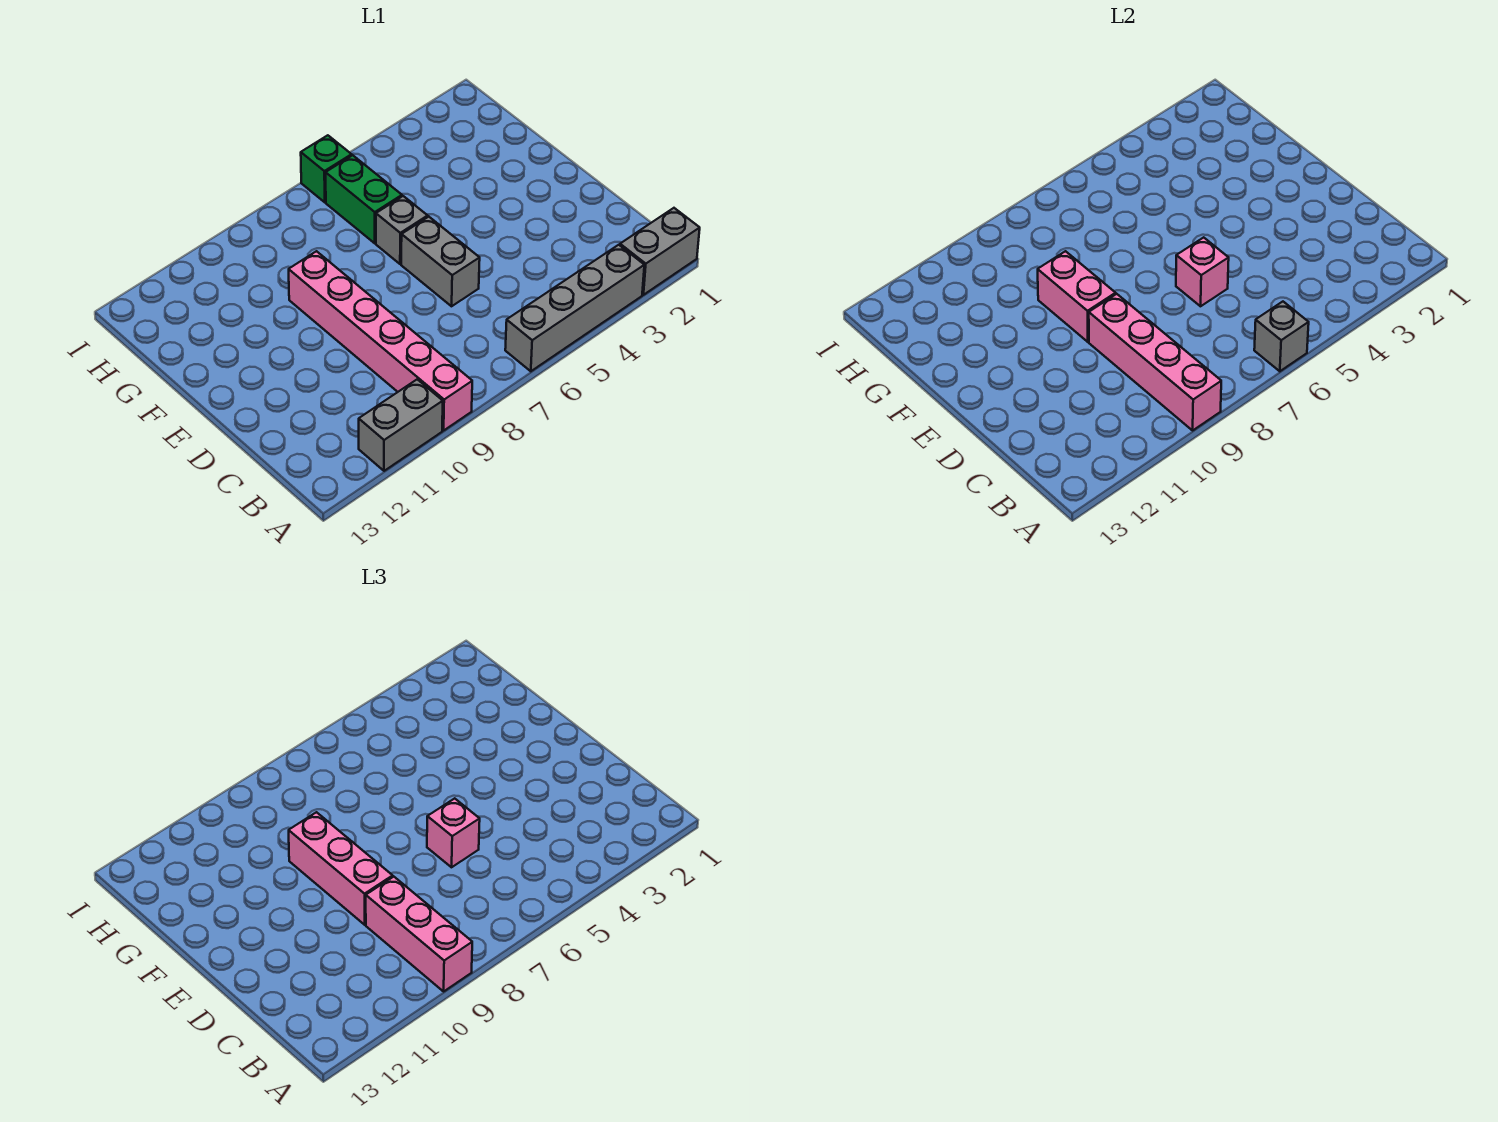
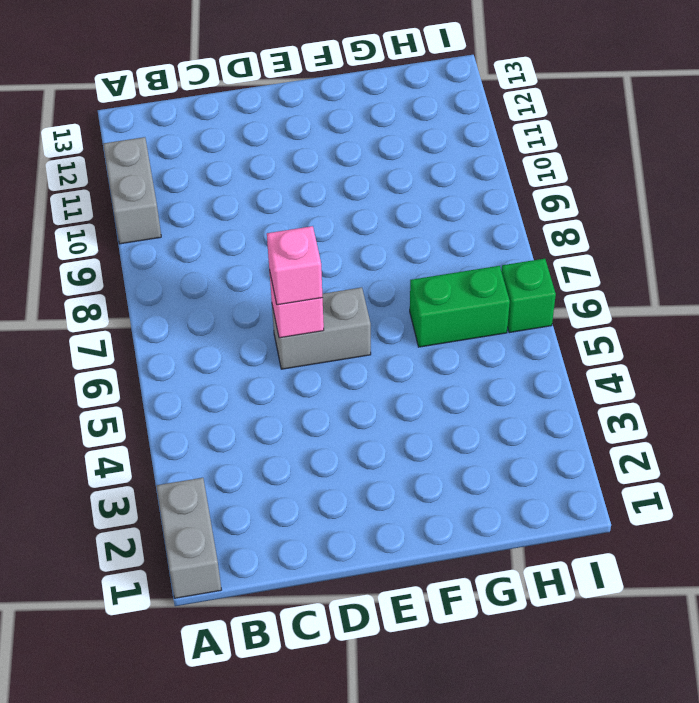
none -> grey 1x4 brick [505,245,644,371]
none -> pink 1x6 brick [289,251,472,430]
none -> grey 1x1 brick [376,196,428,264]

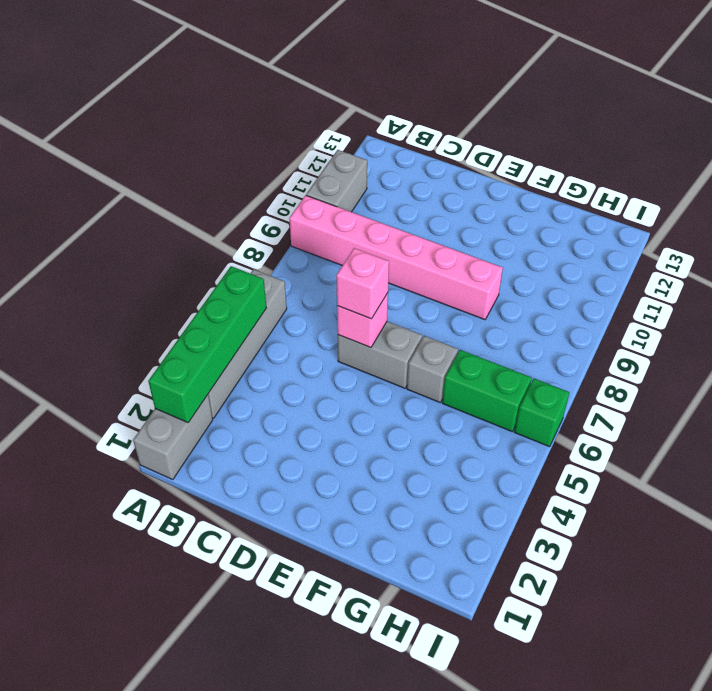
green 1x4 brick [148,266,266,422] -> none
none -> grey 1x1 brick [1254,302,1309,371]
none -> pink 1x4 brick [1089,294,1221,430]
none -> pink 1x2 brick [1038,251,1116,342]

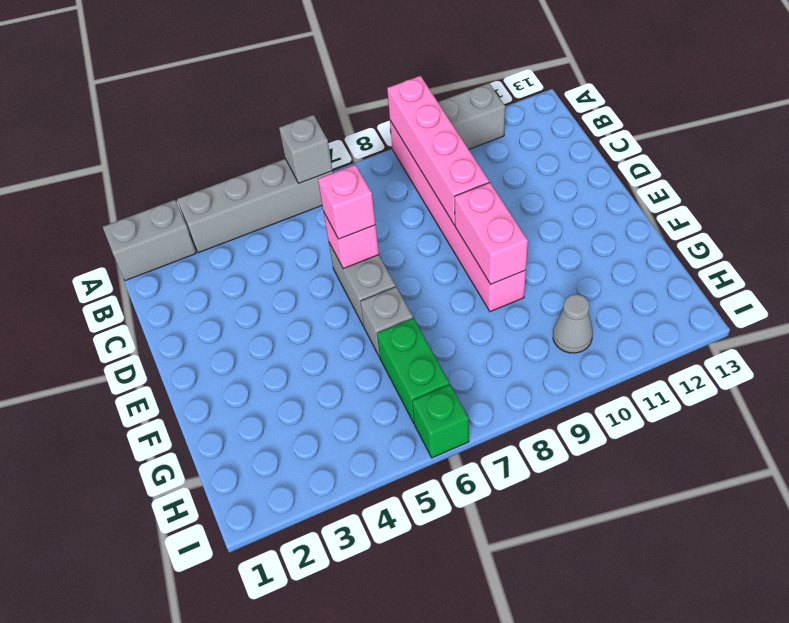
grey 1x1 cone [553,294,593,353] -> none
none -> pink 1x3 brick [366,877,472,991]
none -> pink 1x3 brick [289,812,393,925]

